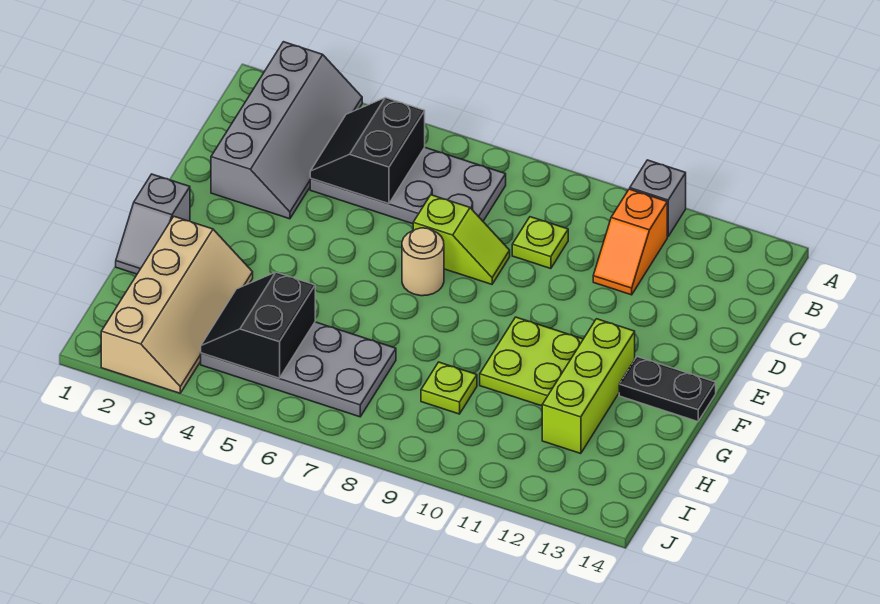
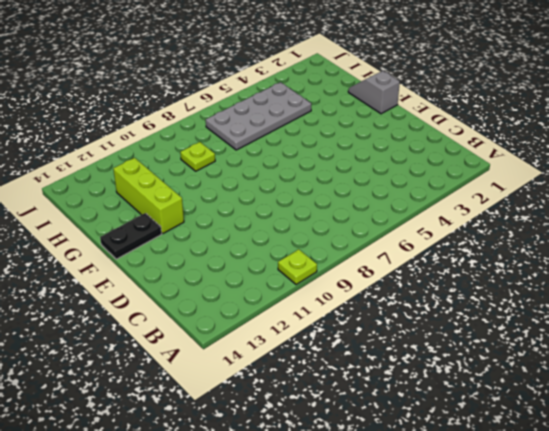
lime 1x1 plate [278,249,317,285] -> lime 1x1 plate moved to [512,217,568,269]
none -> grey 2x4 slope [211,42,362,219]
none -> grey 1x1 brick [630,160,686,237]
none -> grey 2x4 plate [310,147,506,224]

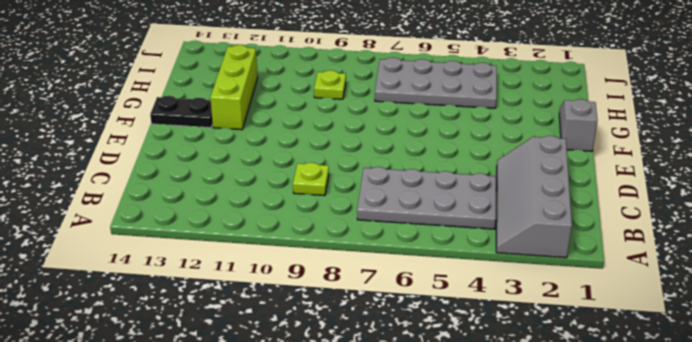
none -> grey 1x1 brick [630,160,686,237]
none -> orange 1x2 slope [593,189,667,295]
none -> lime 1x2 slope [413,195,510,284]

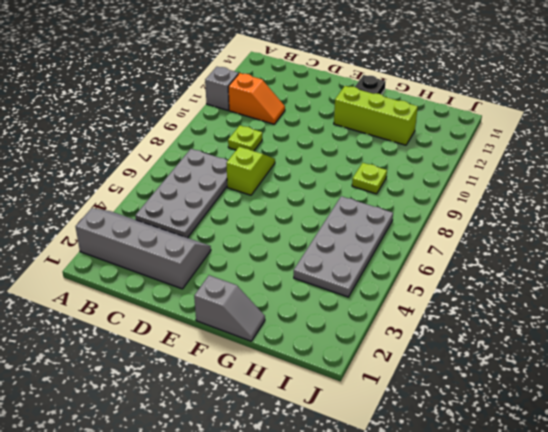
none -> tan 1x1 round brick [402,228,444,296]
none -> lime 2x2 plate [480,317,583,406]
none -> tan 2x4 slope [101,217,253,393]

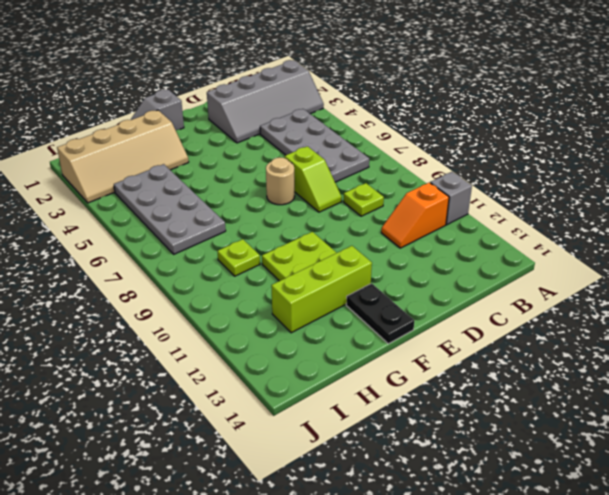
none -> black 2x2 slope [310,98,425,204]
none -> black 2x2 slope [201,272,315,378]

